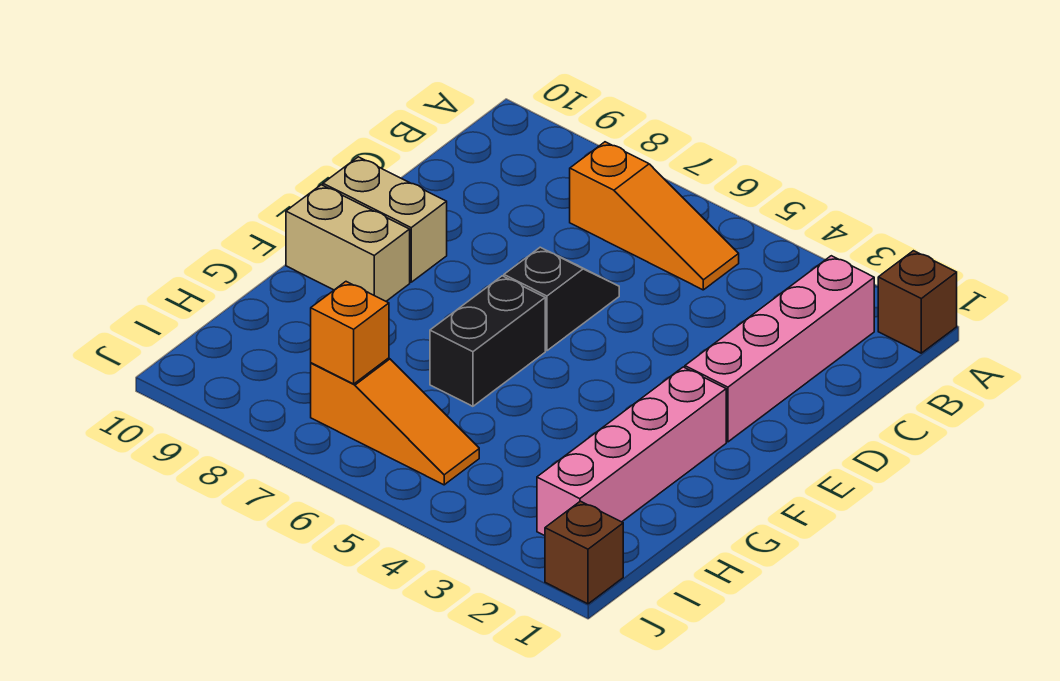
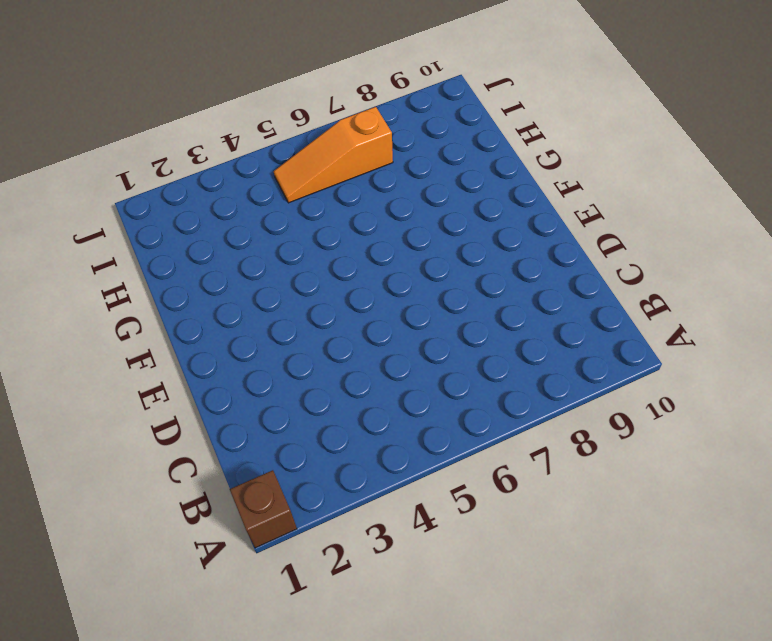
none -> pink 1x4 brick [685,256,874,442]
none -> orange 1x3 slope [570,142,739,290]

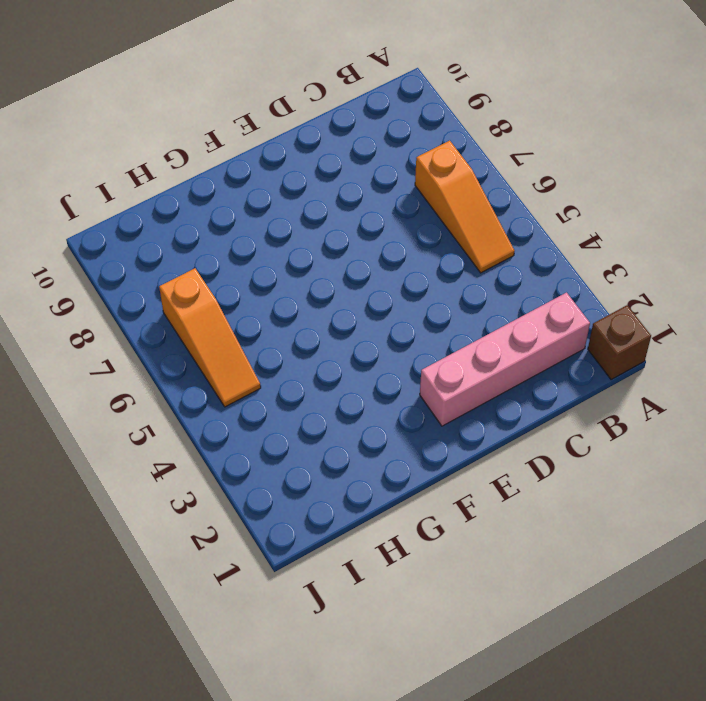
none -> black 1x2 slope [504,247,619,351]
none -> tan 1x2 brick [323,157,447,282]

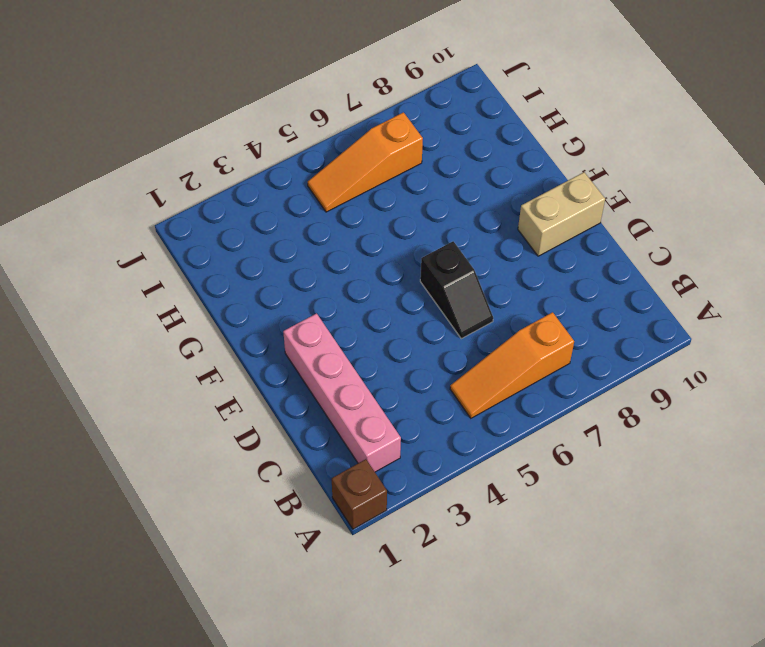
none -> pink 1x4 brick [537,367,726,536]
none -> black 1x2 brick [430,276,545,406]

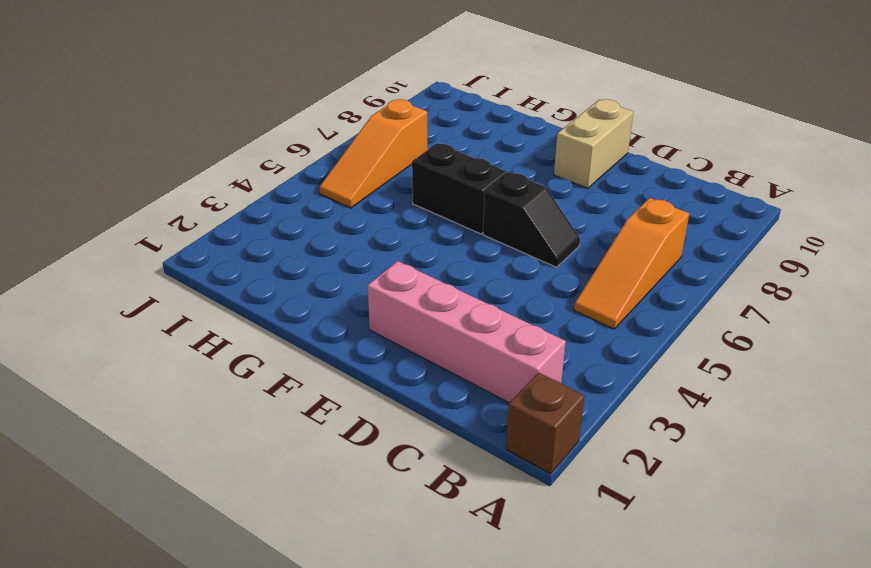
none -> pink 1x4 brick [537,367,726,536]
none -> tan 1x2 brick [286,185,410,301]

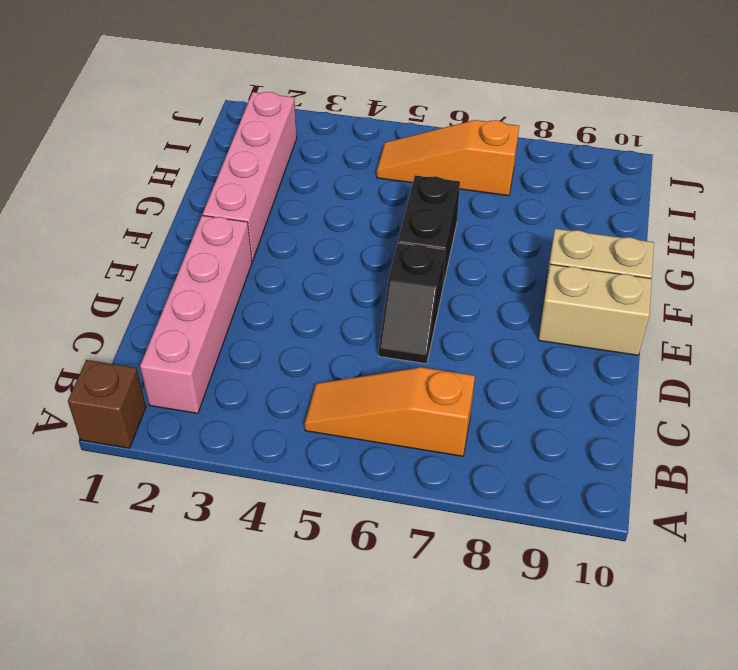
none -> brown 1x1 brick [545,501,623,604]
none -> orange 1x1 brick [311,282,389,384]

